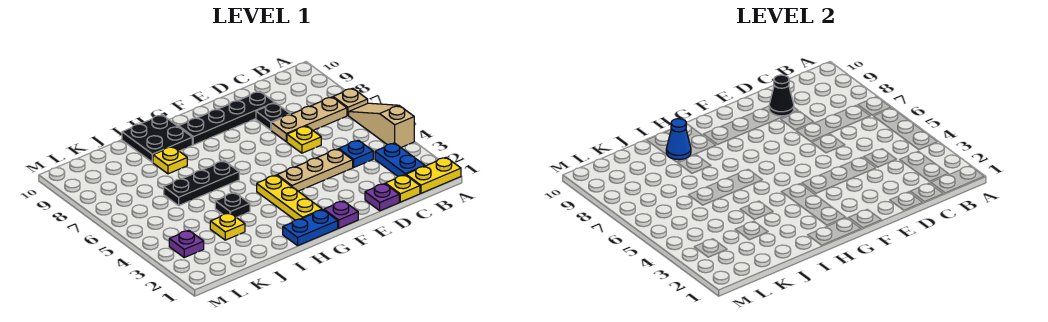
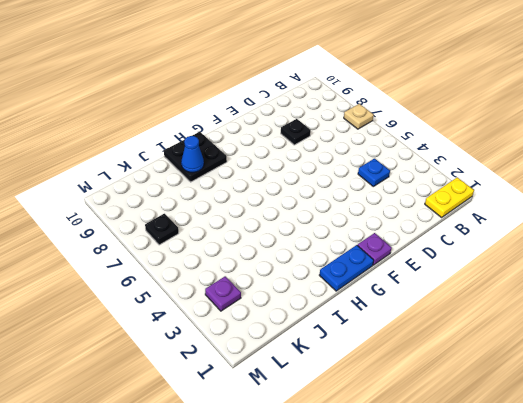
black 1x1 plate [145,214,179,245] -> black 1x1 plate moved to [215,193,250,217]
none -> tan 1x3 slope [349,103,414,147]
none -> blue 1x2 plate [375,143,425,176]
none -> tan 1x3 plate [271,97,347,142]

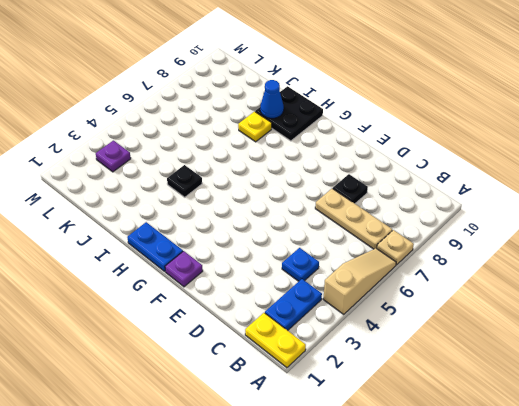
none -> yellow 1x1 plate [386,175,420,202]
none -> purple 1x1 plate [365,184,399,211]
none -> tan 1x3 plate [277,149,353,191]

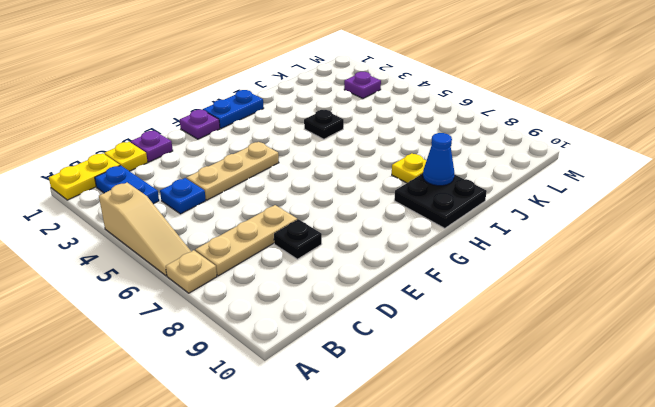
none -> yellow 1x1 plate [287,126,321,153]
none -> black 1x4 plate [179,91,275,145]
none -> yellow 1x3 plate [257,175,322,220]

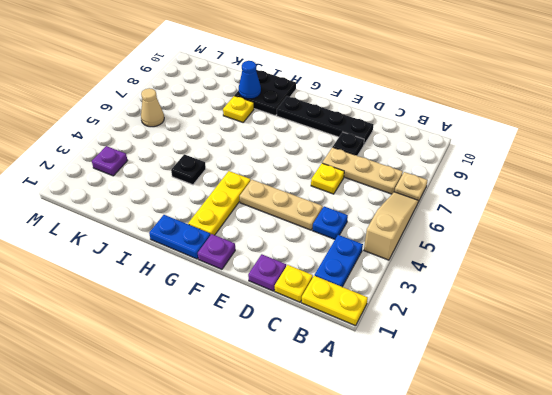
tan 1x1 cone [141,88,164,127] -> none
none -> black 1x3 plate [164,161,239,205]
none -> yellow 1x1 plate [210,213,245,240]
none -> black 1x1 cone [769,75,794,116]

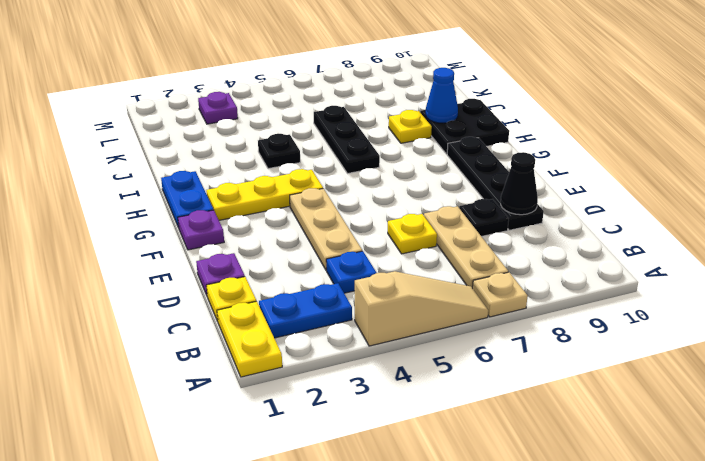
none -> yellow 1x1 plate [210,213,245,240]

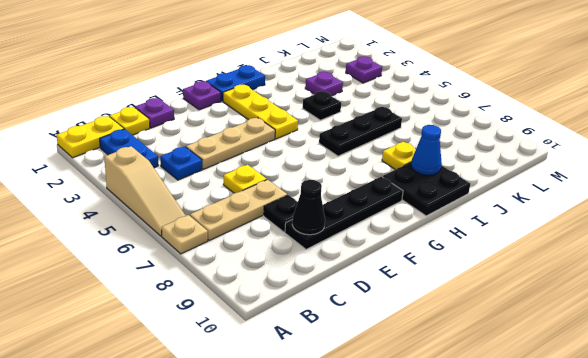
purple 1x1 plate [305,72,343,96] -> yellow 1x1 plate [210,213,245,240]

